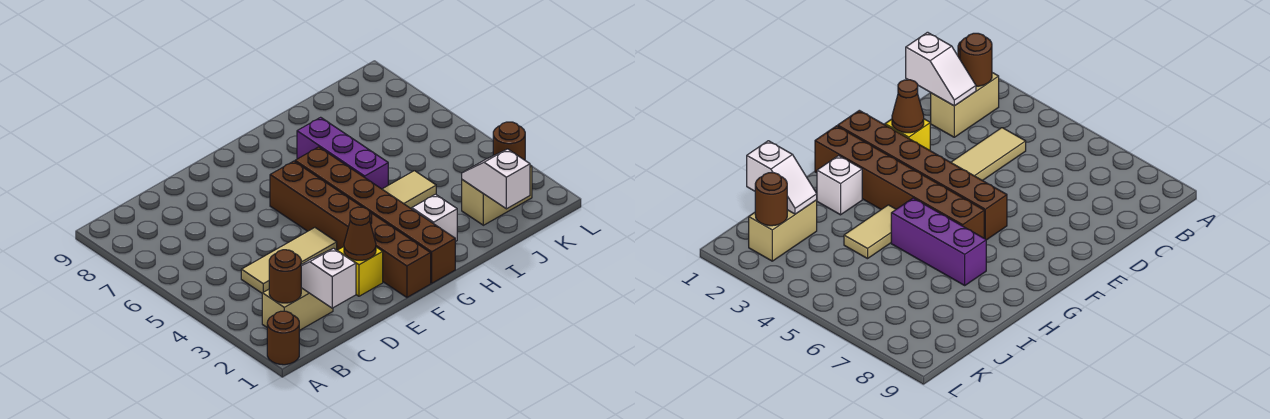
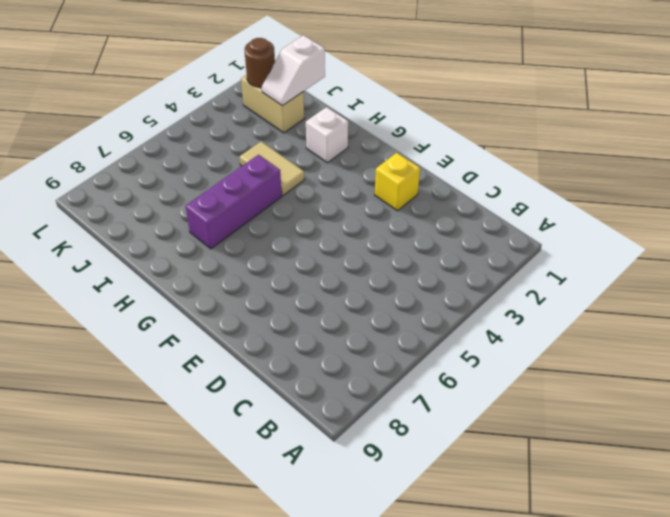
none -> brown 1x1 round brick [267,311,299,365]
none -> tan 1x2 brick [262,288,333,331]
none -> tan 1x3 tile [241,228,337,293]

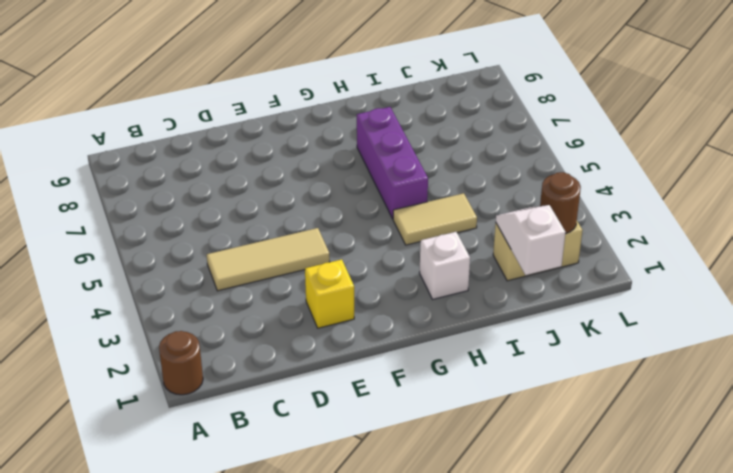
none -> tan 1x2 brick [262,288,333,331]
none -> brown 1x6 brick [270,161,431,297]
none -> brown 1x6 brick [295,147,455,283]

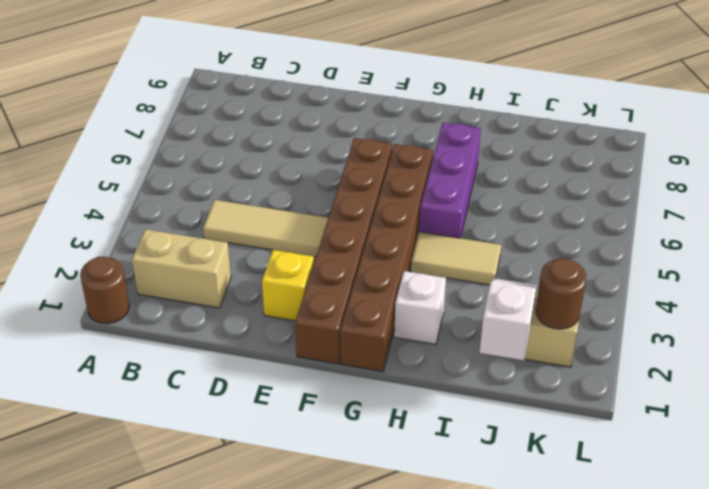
none -> brown 1x1 round brick [269,250,301,303]
none -> white 1x2 slope [301,248,356,308]
none -> brown 1x1 cone [344,207,376,260]

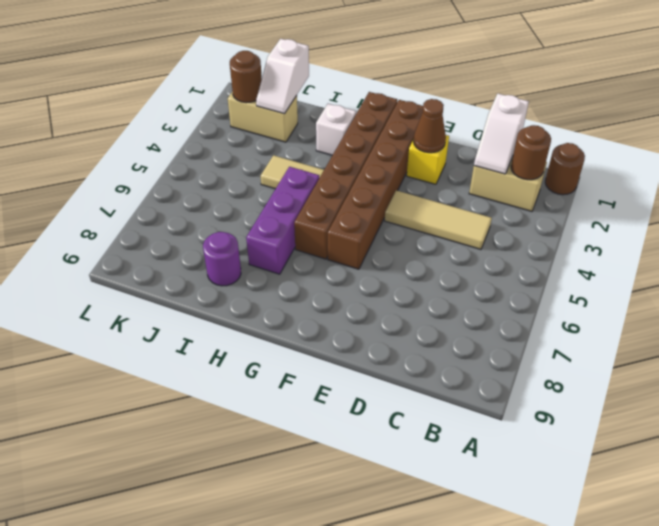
purple 1x1 round brick [203,232,241,286] -> none

